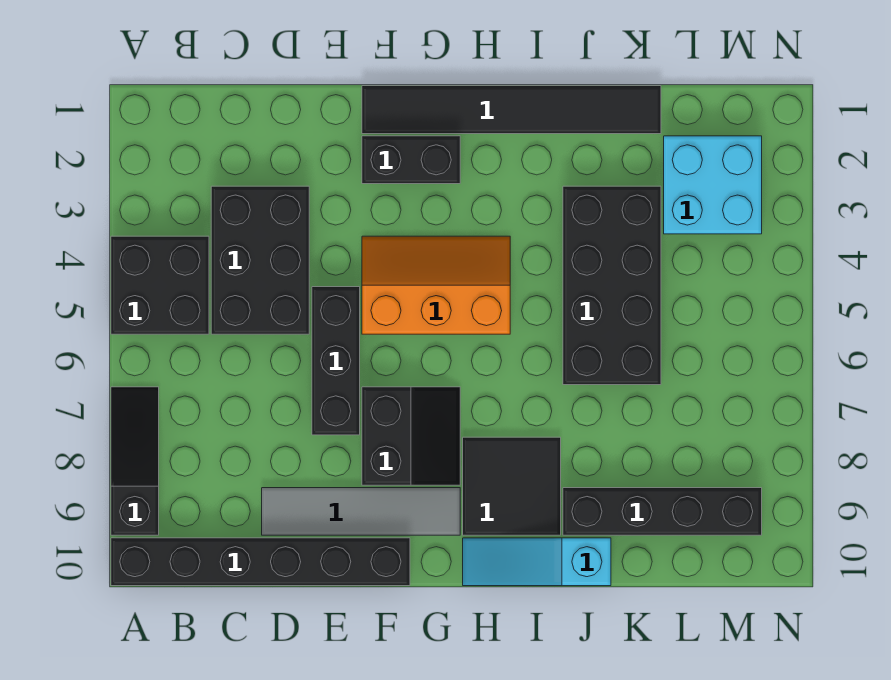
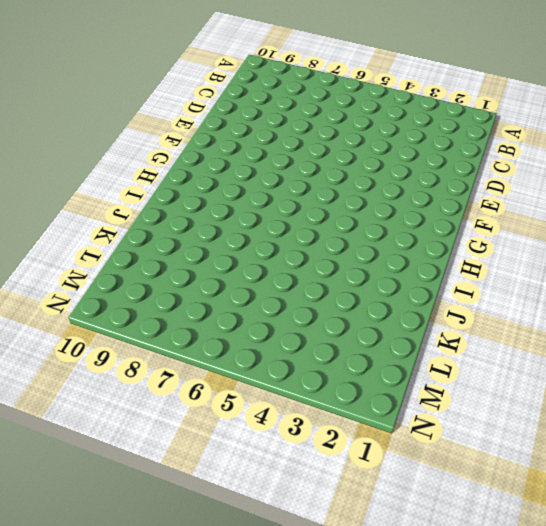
none -> black 2x2 brick [111,236,209,334]
none -> black 1x3 slope [111,387,159,535]
none -> black 1x6 brick [111,538,410,586]

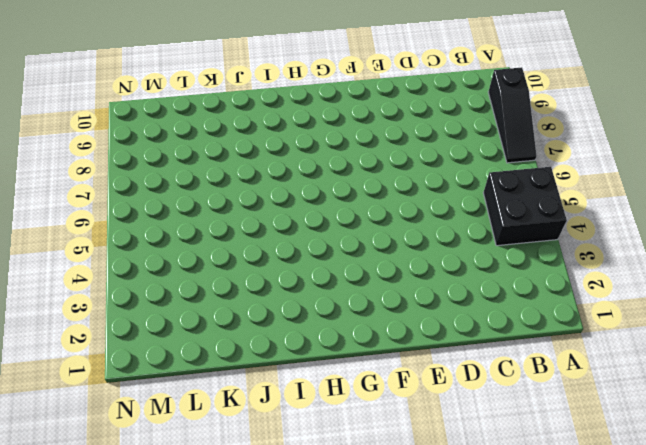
none -> black 1x6 brick [111,538,410,586]
none -> black 2x3 brick [211,186,309,334]
none -> grey 1x4 tile [262,488,460,535]

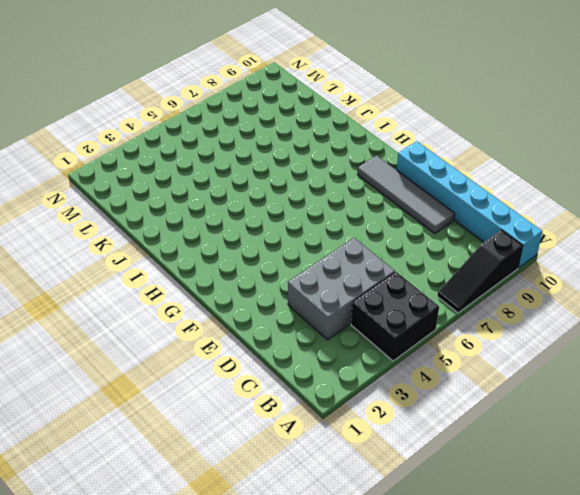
cyan 1x6 brick [397,141,542,268] -> black 1x6 brick [111,538,410,586]
grey 2x3 brick [288,238,395,340] -> black 2x3 brick [211,186,309,334]
none -> black 1x3 brick [312,287,360,435]
none -> black 1x6 tile [362,86,661,134]
none -> black 1x2 brick [362,136,460,184]

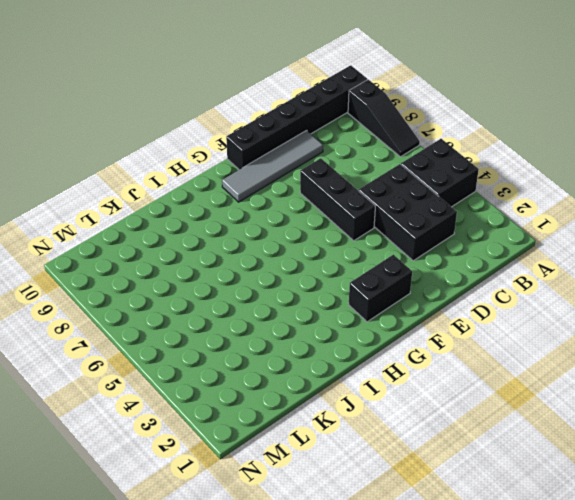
none -> black 1x6 tile [362,86,661,134]
none -> orange 2x3 slope [362,236,510,334]
none -> black 2x2 slope [362,387,460,485]

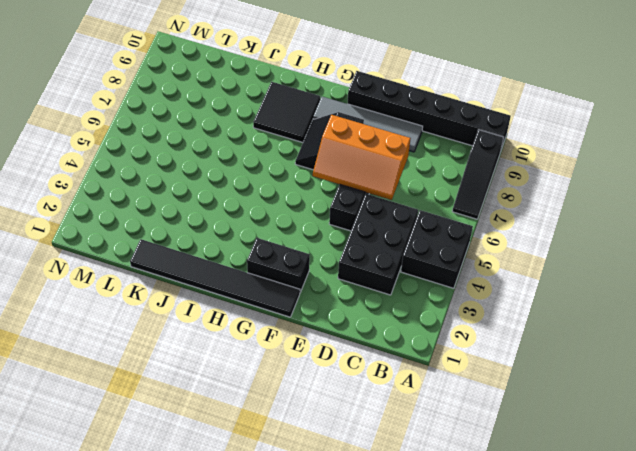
orange 2x3 slope [313,115,411,200] -> orange 2x3 slope moved to [362,236,510,334]
none -> cyan 1x3 slope [463,538,611,586]
none -> black 2x4 brick [563,186,661,385]
none -> black 1x4 brick [563,488,762,535]

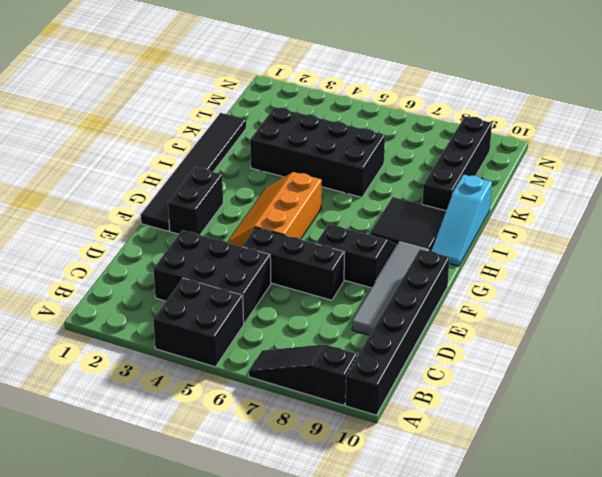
none -> cyan 2x2 brick [664,136,762,234]

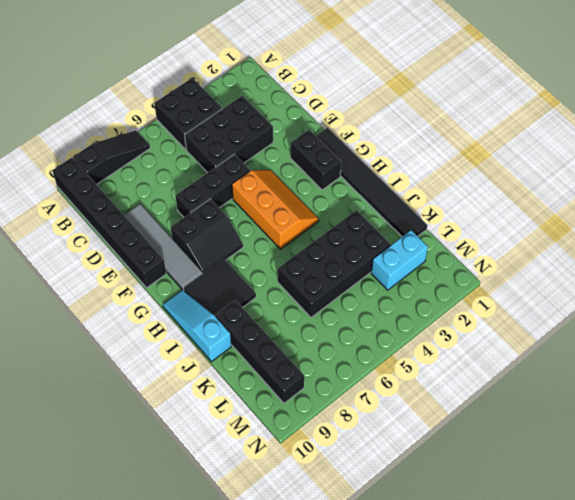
cyan 1x2 brick [371,230,428,290] -> cyan 2x2 brick [664,136,762,234]

